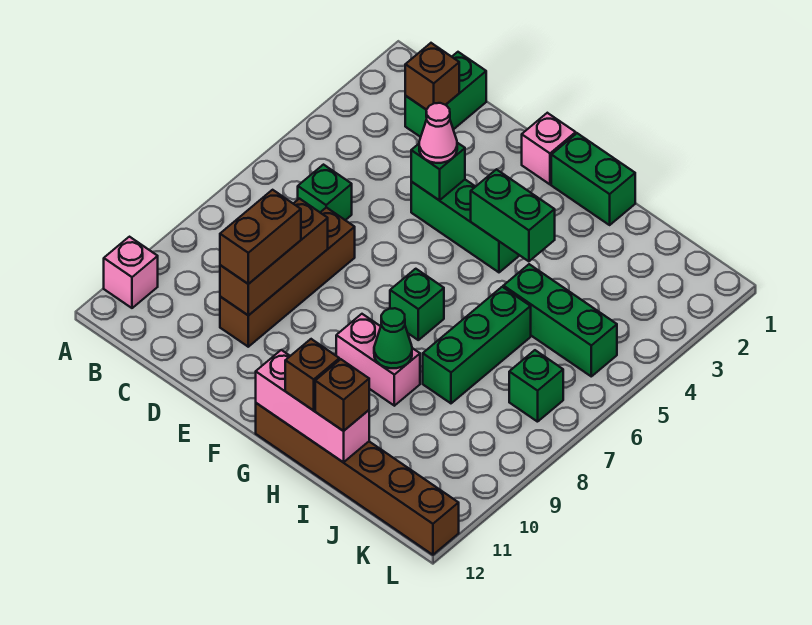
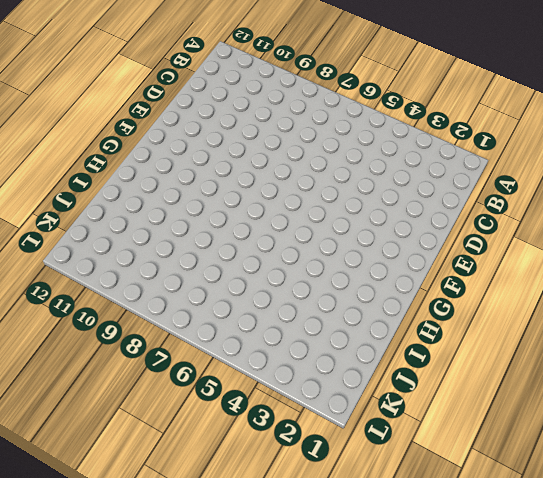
none -> pink 1x1 brick [104,237,158,308]
none -> green 1x2 brick [405,52,486,137]
none -> green 1x1 brick [298,165,352,220]

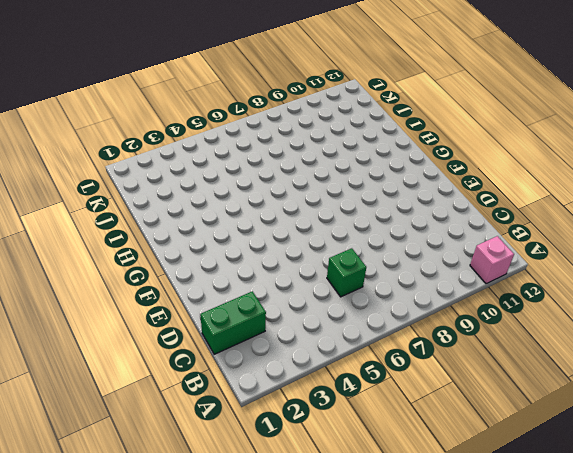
none -> brown 1x4 brick [220,207,355,347]
none -> green 1x3 brick [411,180,520,272]
none -> pink 1x1 brick [522,113,576,184]

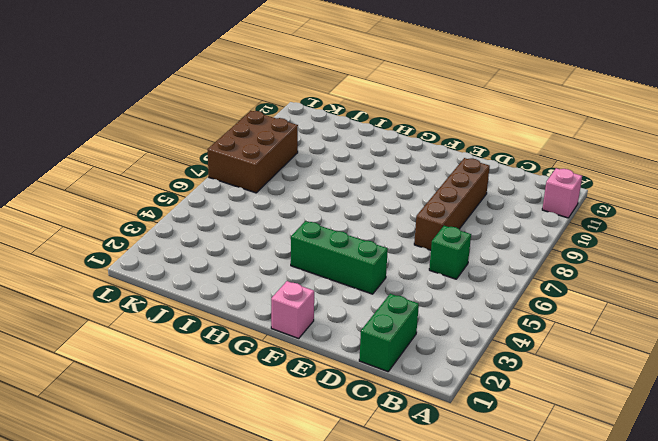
brown 2x3 brick [208,111,298,193] -> green 1x1 brick [509,350,563,422]
none -> green 1x2 brick [551,133,635,225]
none -> green 1x1 brick [390,269,444,340]
none -> pink 1x2 brick [336,314,420,406]

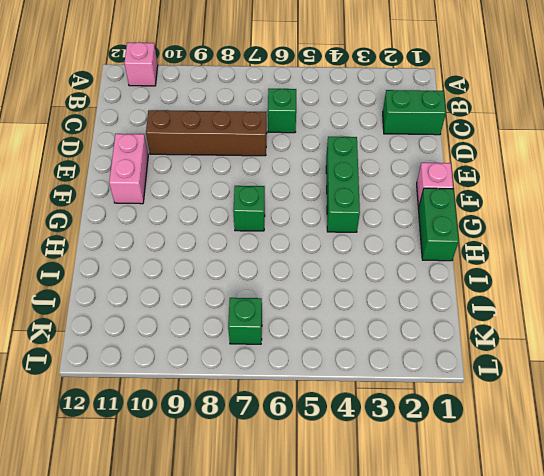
pink 1x2 brick [109,134,148,204] -> pink 1x2 brick moved to [336,314,420,406]
none -> brown 1x6 brick [256,403,459,555]
none -> green 1x3 brick [503,264,617,376]
none -> green 1x3 brick [423,287,531,403]

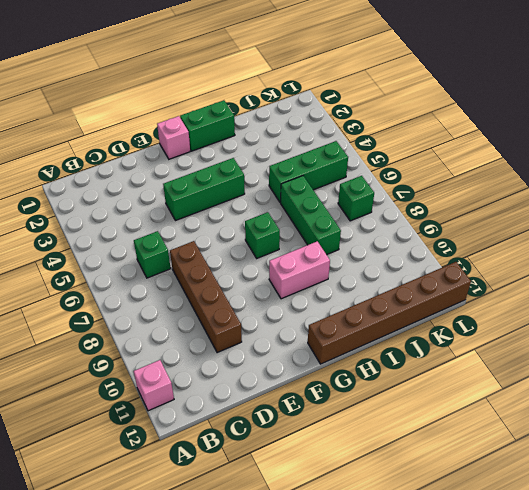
none -> green 1x2 brick [405,52,486,137]
none -> brown 1x1 brick [405,43,459,110]
none -> brown 1x3 brick [220,199,328,315]

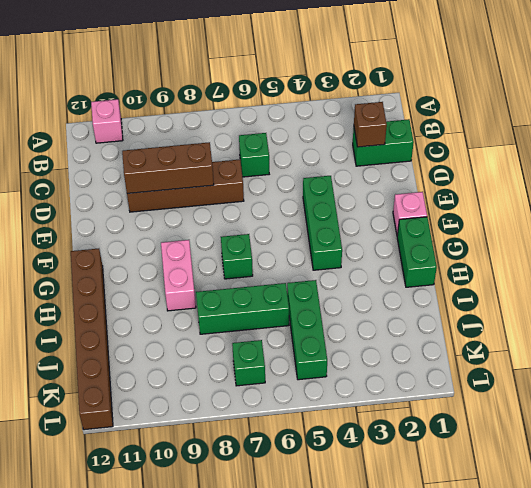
none -> green 1x1 brick [411,143,465,201]
none -> green 1x2 brick [471,169,555,261]
none -> pink 1x3 brick [256,350,369,462]

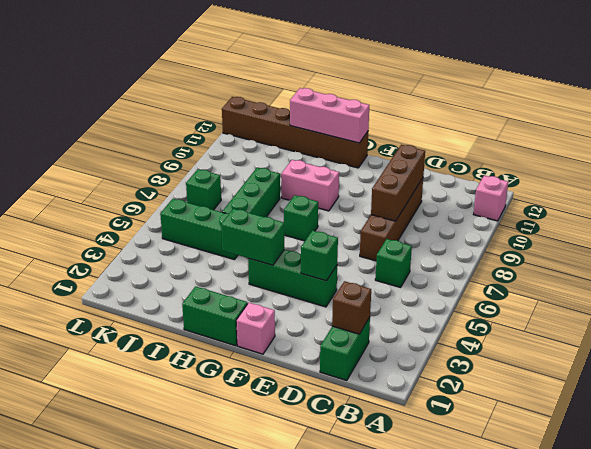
none -> green 1x1 cone [374,308,412,368]
none -> brown 1x2 brick [220,190,301,284]
none -> pink 1x1 cone [419,103,457,163]

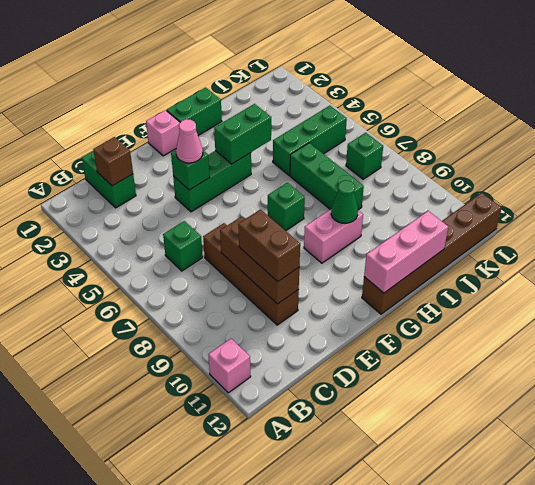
none -> brown 1x1 brick [285,339,339,411]
none -> brown 1x1 brick [315,359,369,431]

